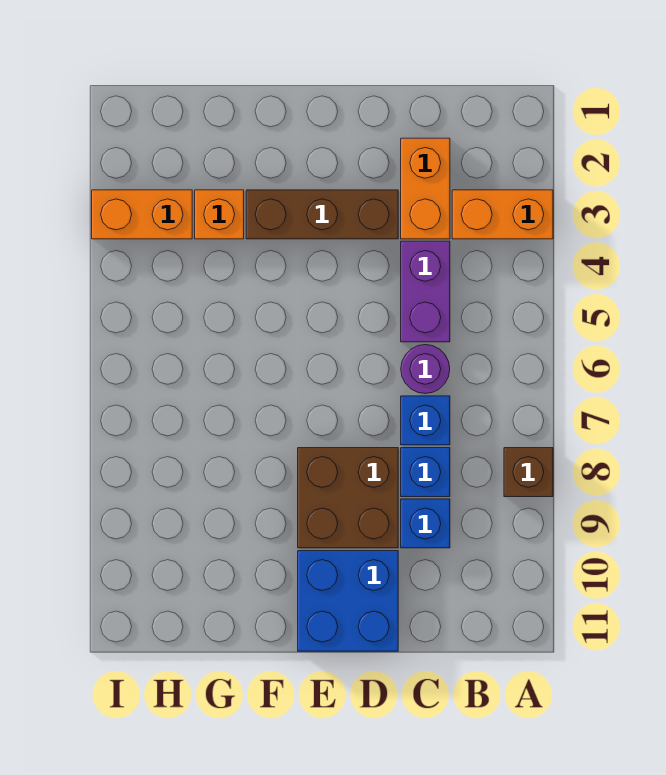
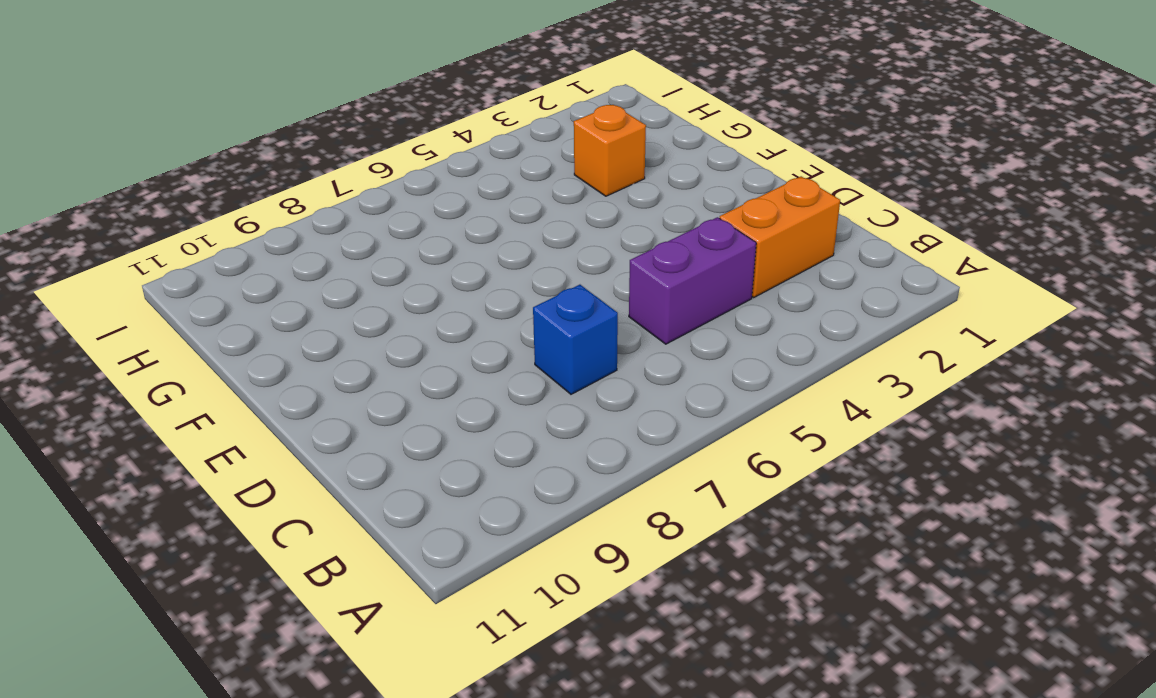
none -> orange 1x2 brick [452,190,553,239]
none -> brown 1x1 brick [504,448,553,497]
none -> purple 1x1 round brick [401,345,450,394]

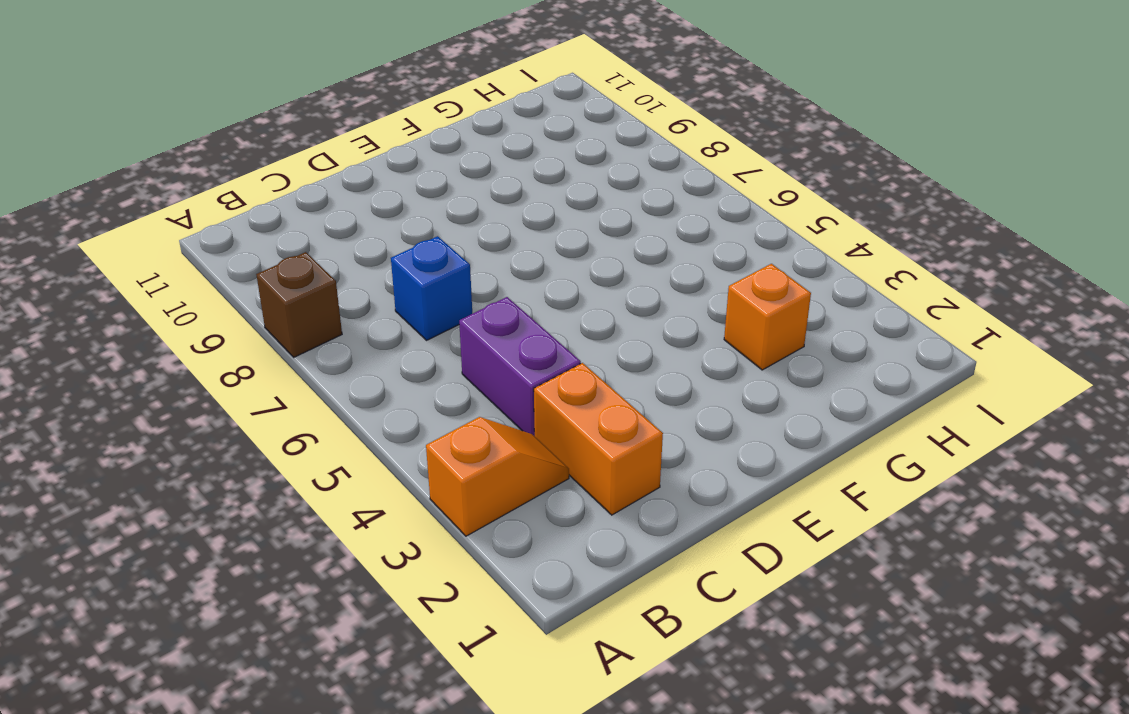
orange 1x2 slope [426,417,569,536] -> orange 1x2 brick [452,190,553,239]
none -> purple 1x1 round brick [401,345,450,394]
none -> blue 1x1 brick [401,448,450,497]
none -> blue 1x1 brick [401,499,450,548]

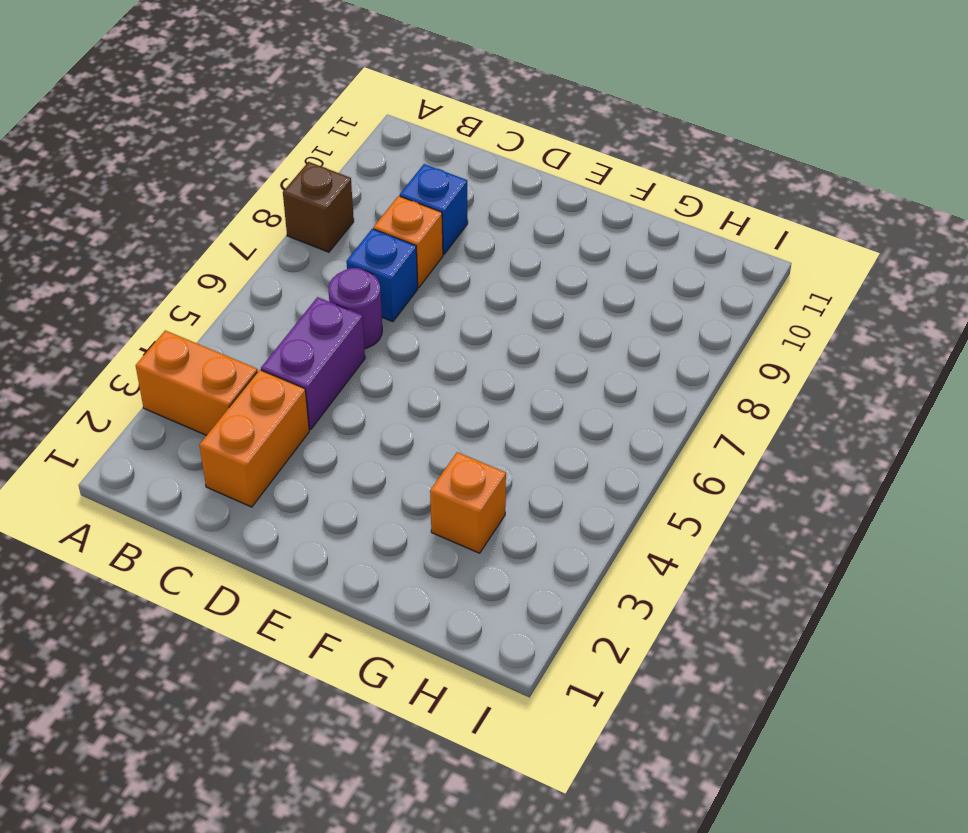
orange 1x1 brick [373,196,443,288] -> blue 1x1 brick [401,448,450,497]
none -> brown 1x3 brick [246,190,398,239]
none -> brown 2x2 brick [298,448,398,548]
none -> blue 2x2 brick [298,551,398,651]

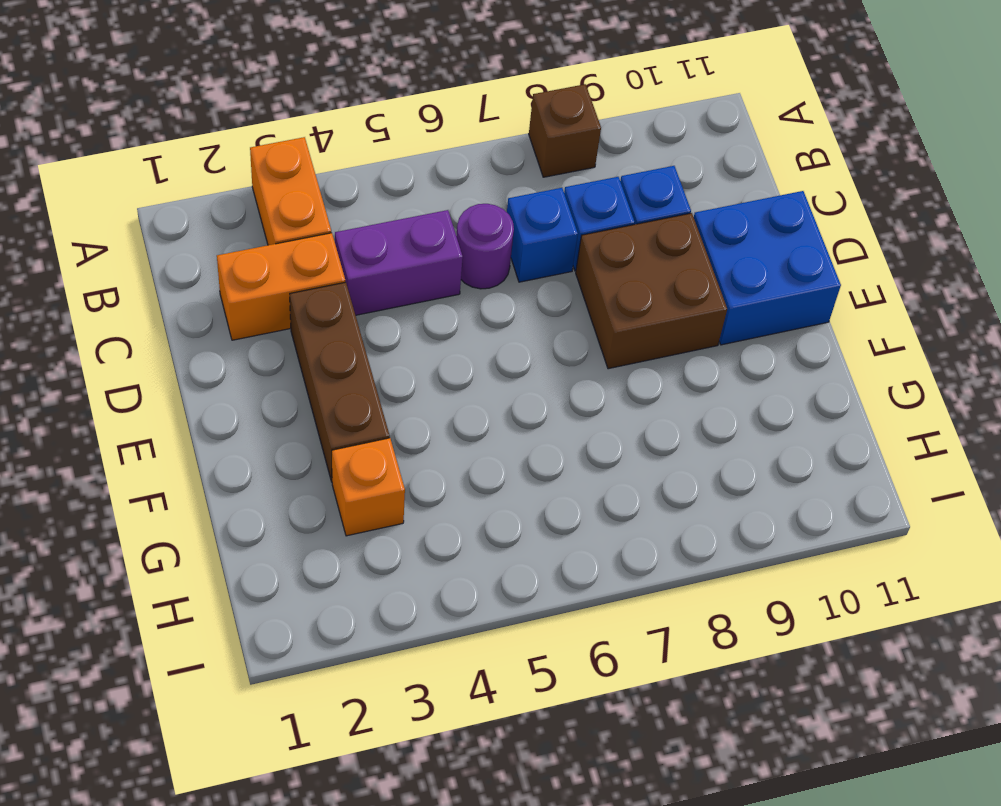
none -> orange 1x2 brick [92,190,192,239]

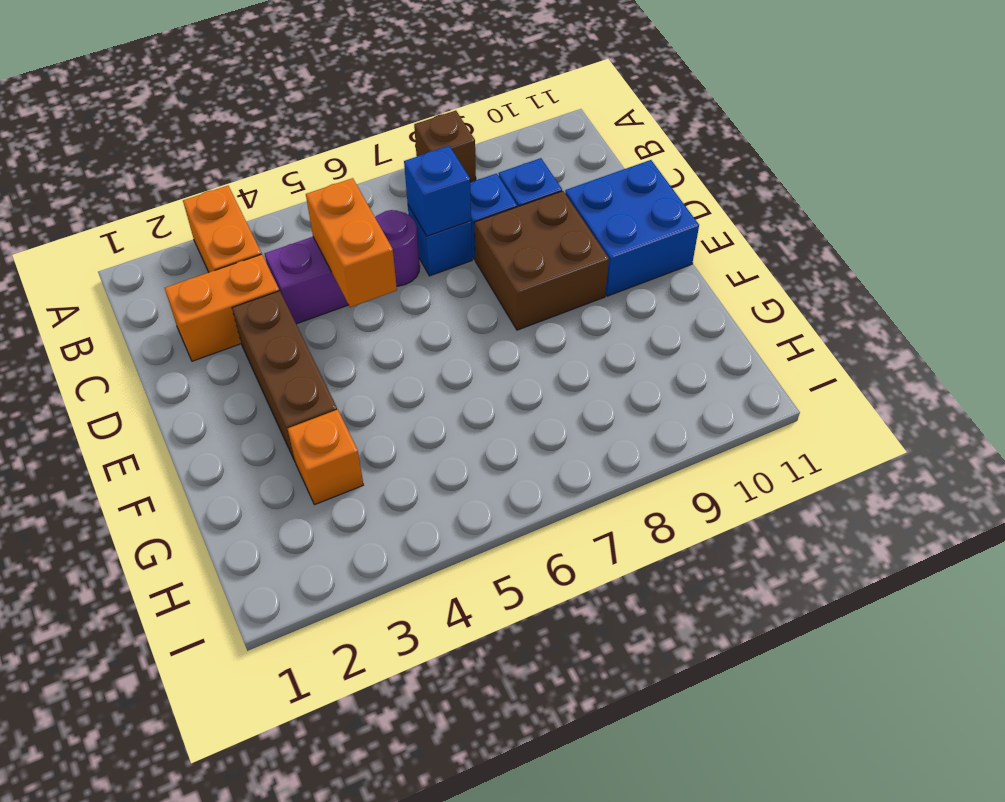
orange 1x2 brick [306,178,397,307] -> orange 1x2 brick moved to [92,190,192,239]
blue 1x1 brick [404,146,471,236] -> none

